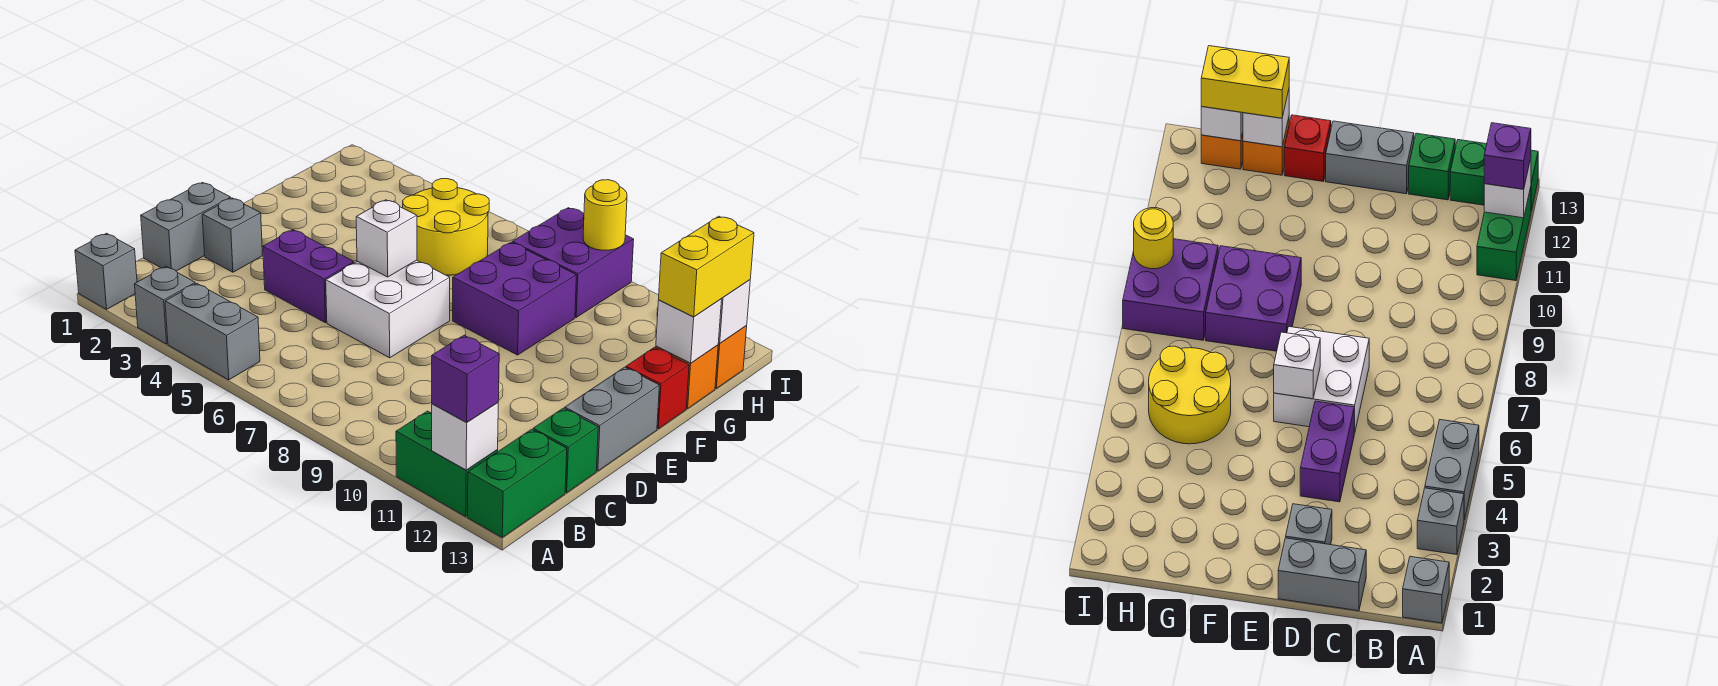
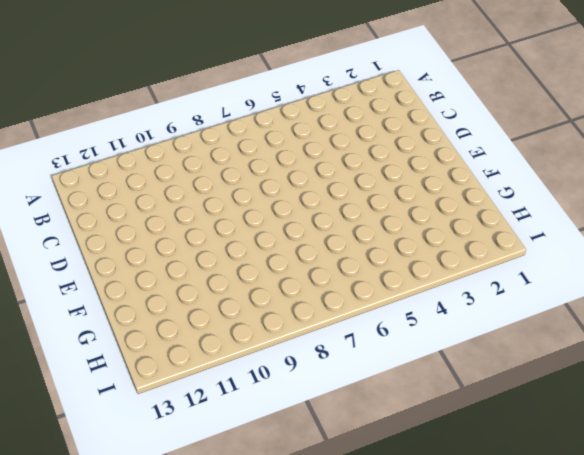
none -> grey 1x1 brick [75,233,137,309]
none -> grey 1x1 brick [135,266,195,344]
none -> grey 1x2 brick [165,283,260,380]

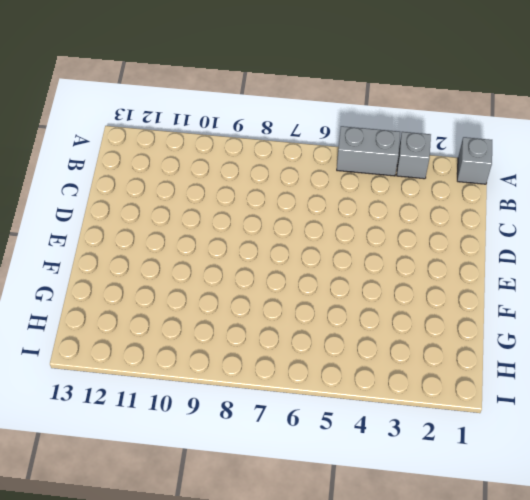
none -> green 1x2 brick [396,411,498,516]
none -> green 1x2 brick [468,429,567,537]
none -> grey 1x2 brick [141,183,231,271]

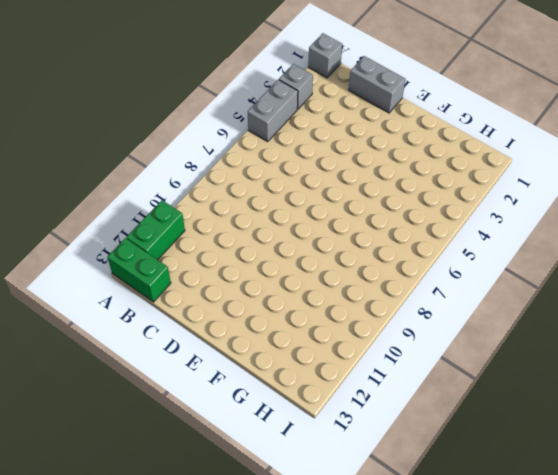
none -> green 1x1 brick [533,408,598,493]
none -> grey 1x1 brick [202,198,263,272]
none -> purple 1x2 brick [263,230,354,323]

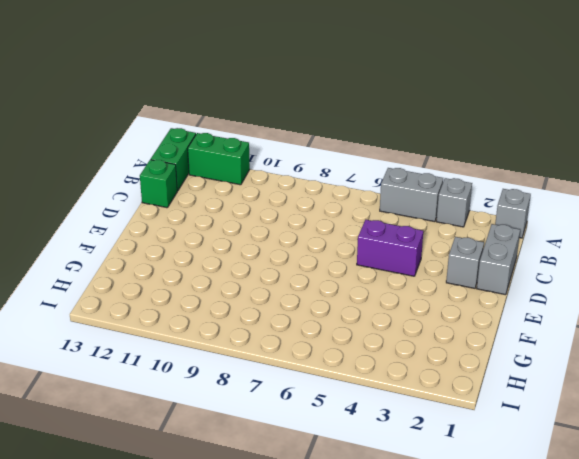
none -> white 2x2 brick [326,260,450,358]
none -> grey 1x2 brick [565,367,659,471]
none -> purple 2x2 brick [453,242,576,355]

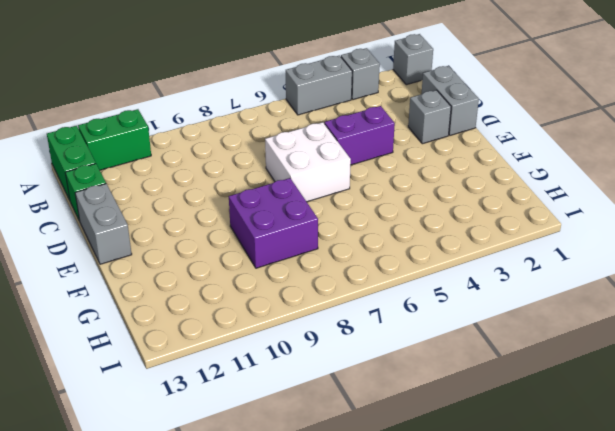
none -> red 1x1 brick [626,347,689,429]
none -> yellow 2x2 round brick [403,179,489,275]
none -> orange 1x1 brick [656,345,718,409]

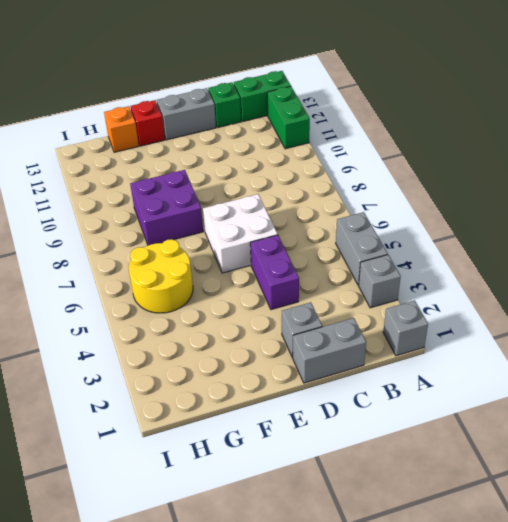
none -> purple 2x2 brick [512,208,634,317]
none -> orange 1x1 brick [715,326,747,388]
none -> white 1x1 brick [432,403,498,470]

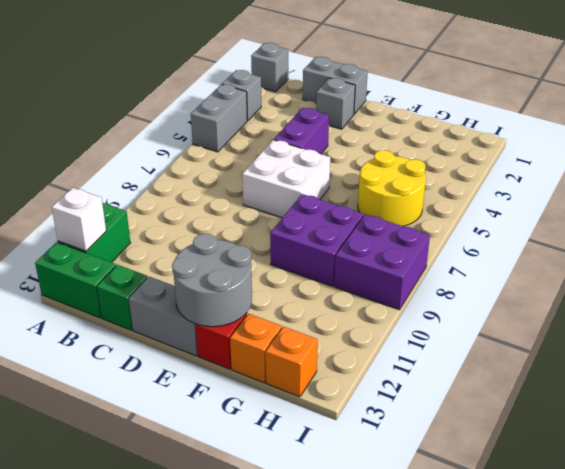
grey 2x2 round brick [172,234,252,327] -> none
none -> white 1x1 brick [356,200,417,277]
none -> white 1x1 brick [656,299,722,363]
none -> white 1x1 brick [718,280,750,343]

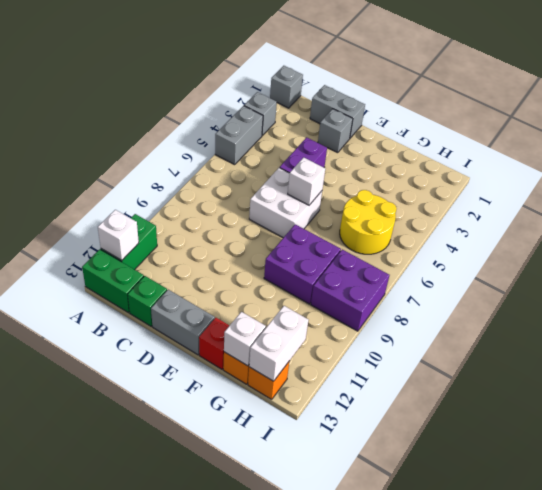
white 1x2 brick [249,306,309,381] -> white 1x1 brick [718,280,750,343]
none -> yellow 1x1 round brick [583,180,627,250]
none -> purple 1x1 brick [432,335,499,422]
none -> yellow 1x2 brick [659,216,754,317]

